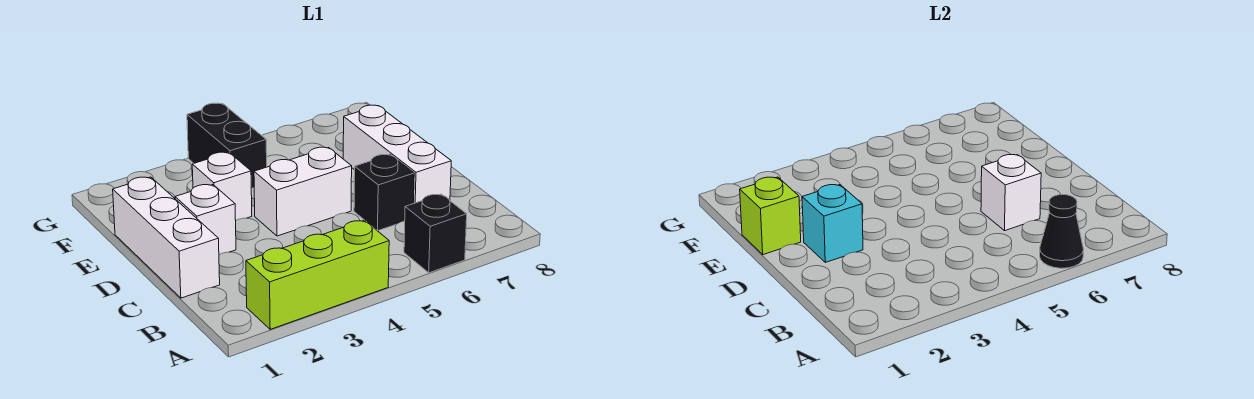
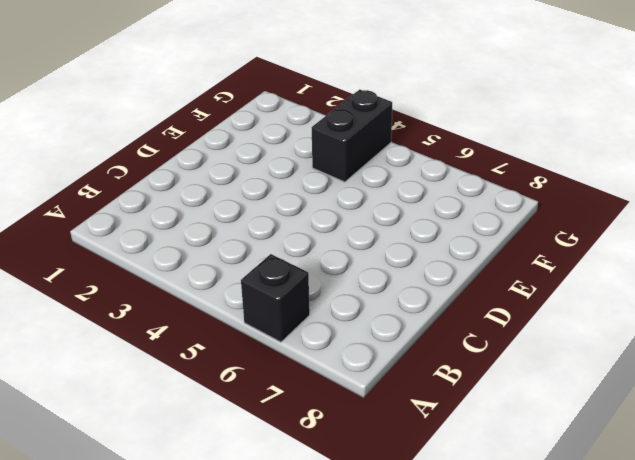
none -> lime 1x3 brick [246,220,389,329]
none -> white 1x3 brick [113,177,220,298]
none -> black 1x1 brick [354,155,414,231]

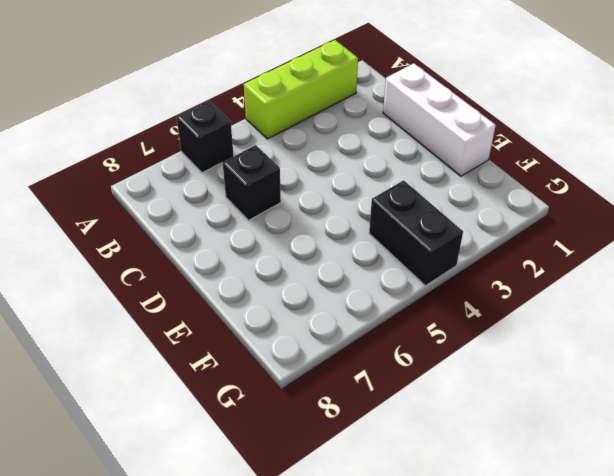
none -> white 1x3 brick [343,105,451,204]
none -> white 1x1 brick [175,185,236,255]
none -> white 1x2 brick [254,147,352,236]

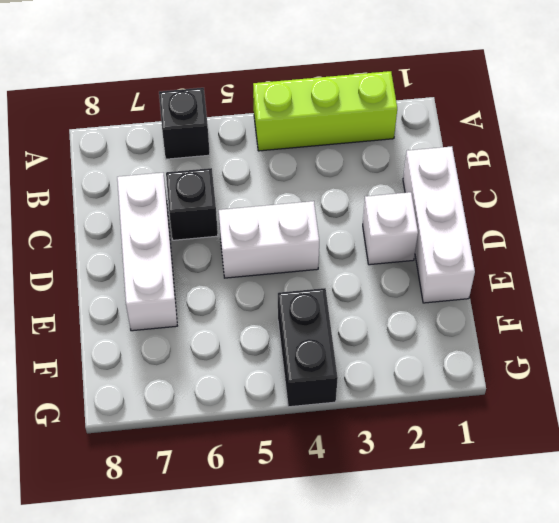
none -> white 1x1 brick [192,152,252,220]
none -> black 1x1 cone [1040,195,1084,268]
none -> white 1x1 brick [981,155,1041,231]

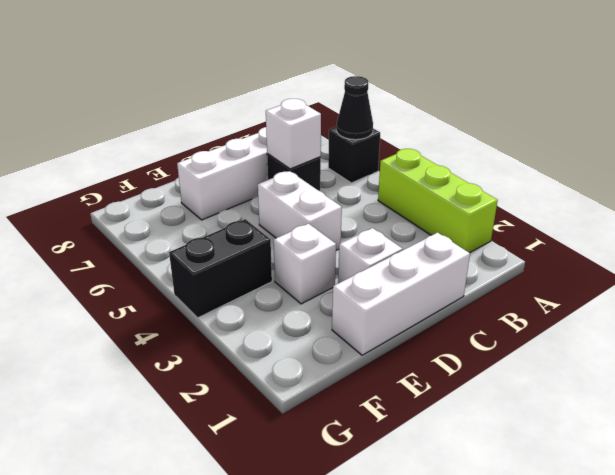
none -> cyan 1x1 brick [802,185,863,262]
none -> lime 1x1 brick [740,177,801,255]

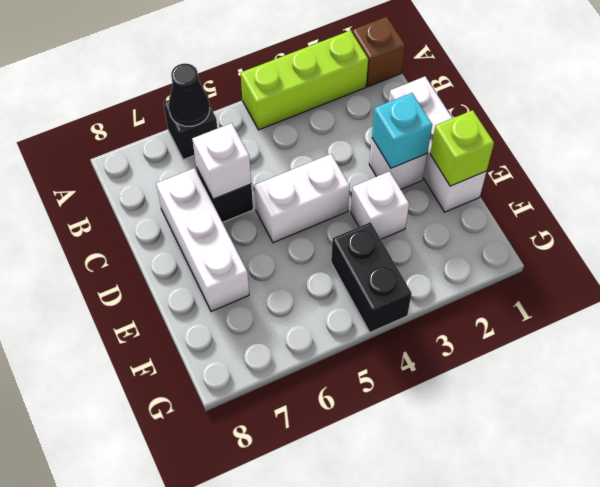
brown 1x1 brick [352,17,405,87] -> none

